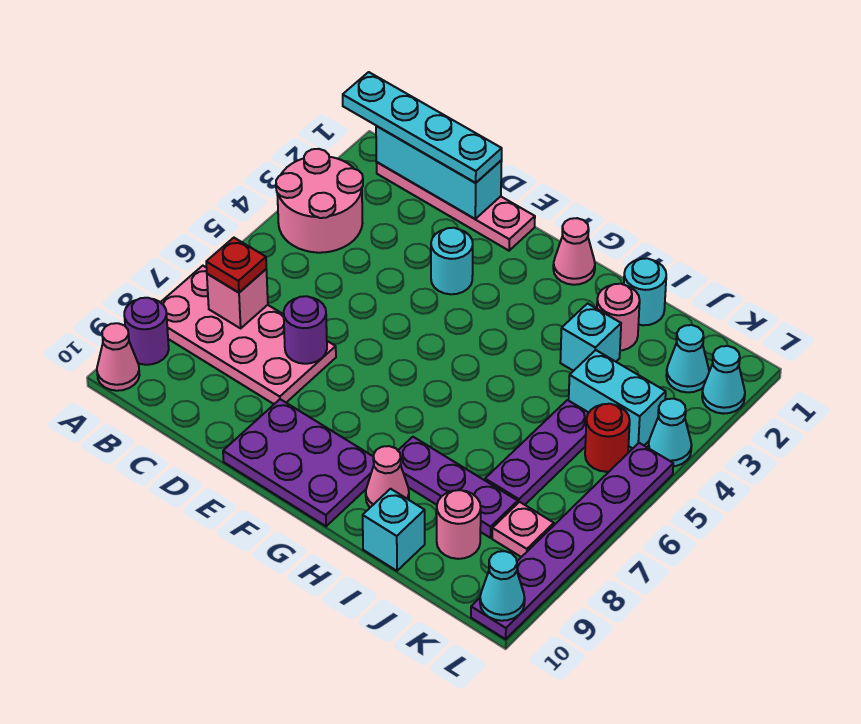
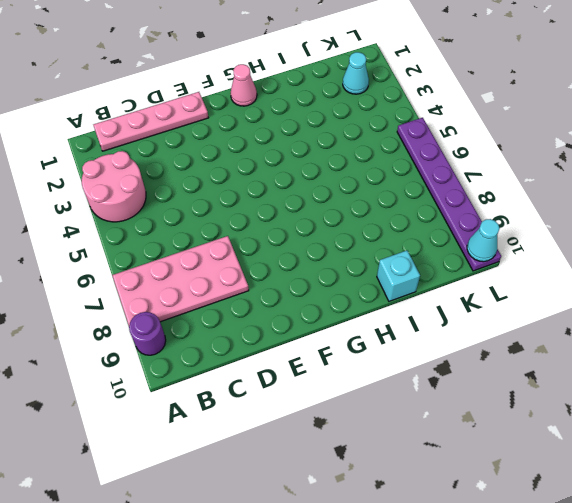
none -> pink 1x1 cone [97,323,140,391]
none -> cyan 1x1 round brick [431,228,473,294]
none -> purple 2x3 plate [223,399,374,526]

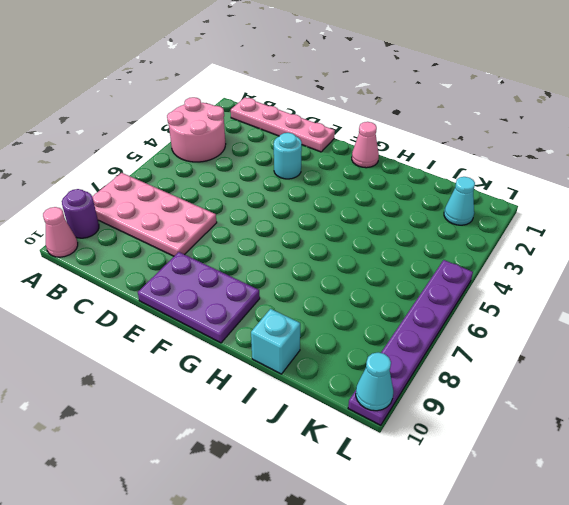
none -> purple 1x3 plate [398,437,518,538]
none -> pink 1x1 cone [366,446,409,507]
none -> cyan 1x1 round brick [624,258,666,325]

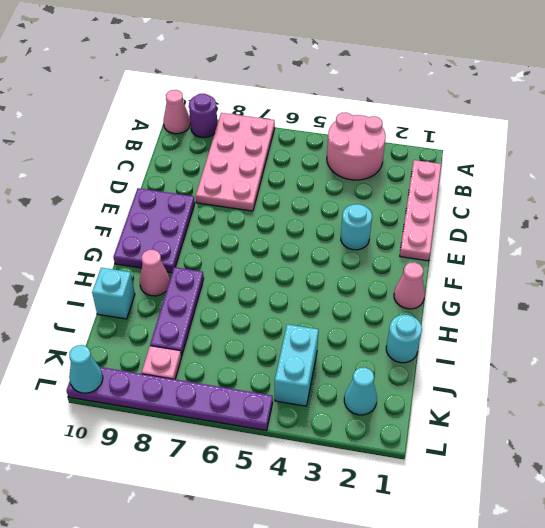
none -> pink 1x1 round brick [597,284,640,350]
none -> cyan 1x1 brick [560,304,621,371]
none -> purple 1x3 plate [485,400,589,505]

